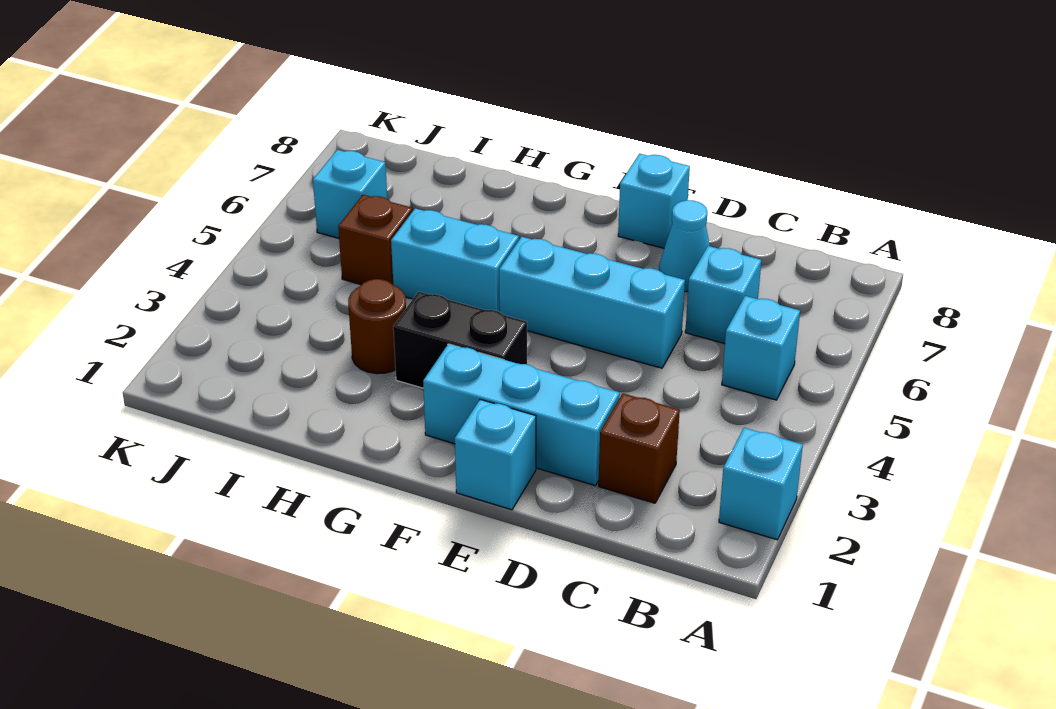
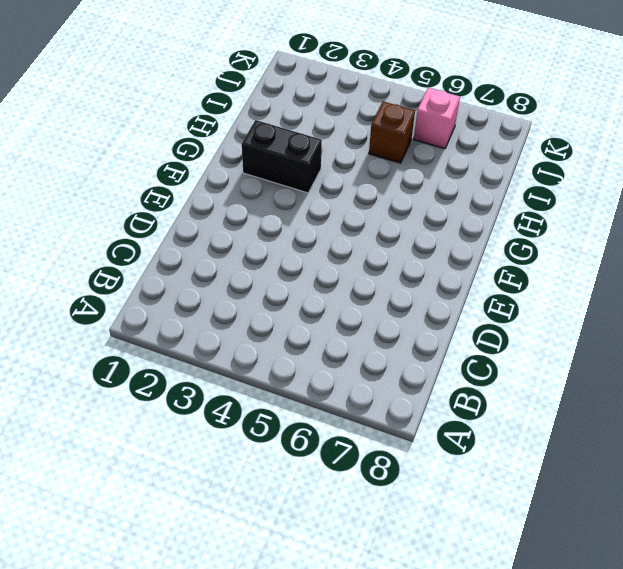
black 1x2 brick [242,120,322,193] -> black 1x2 brick turned to [393,291,527,388]
pink 1x1 brick [414,88,460,149] -> cyan 1x1 brick [313,150,387,238]
none -> cyan 1x1 brick [719,428,803,540]
none -> cyan 1x1 brick [722,296,800,400]
none -> brown 1x1 brick [599,394,680,503]

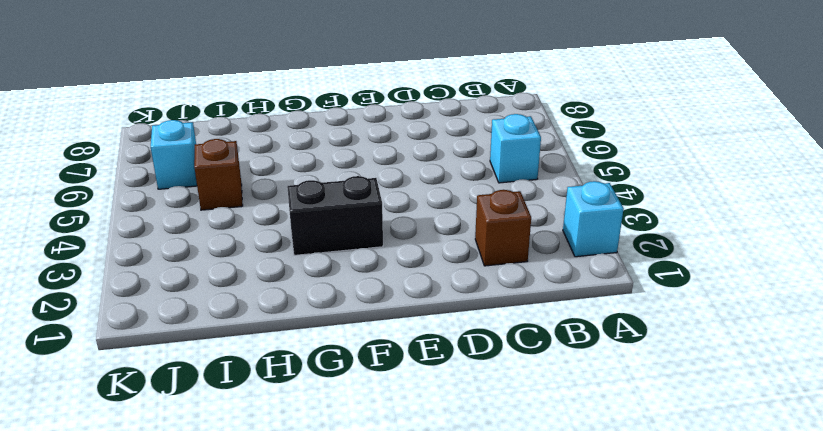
none -> cyan 1x1 brick [685,246,761,344]
none -> cyan 1x3 brick [423,344,620,486]
none -> cyan 1x3 brick [499,237,685,368]

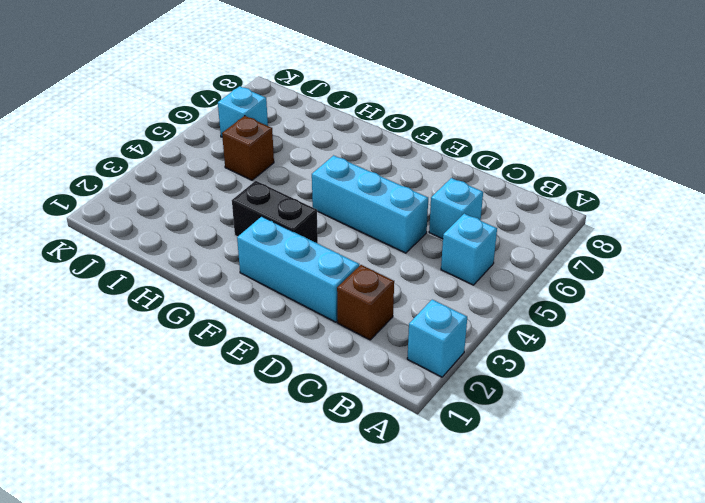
none -> cyan 1x1 cone [659,200,710,292]
none -> cyan 1x1 brick [455,399,536,510]
none -> cyan 1x1 brick [618,154,690,248]

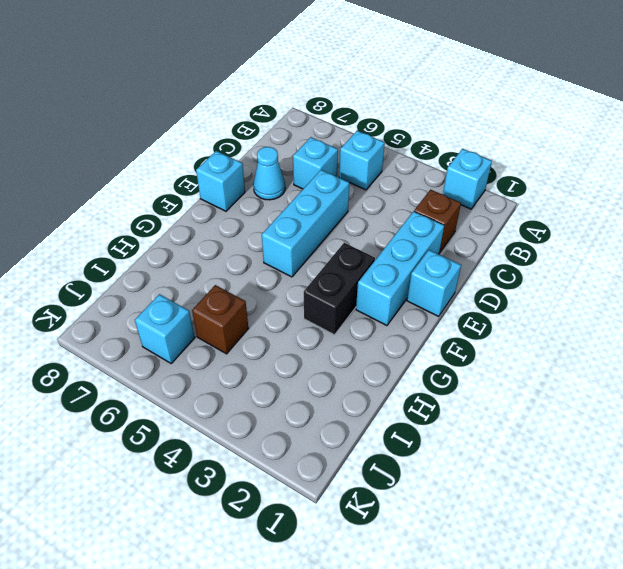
none -> cyan 1x2 brick [391,208,519,312]
none -> brown 1x1 round brick [348,279,406,374]

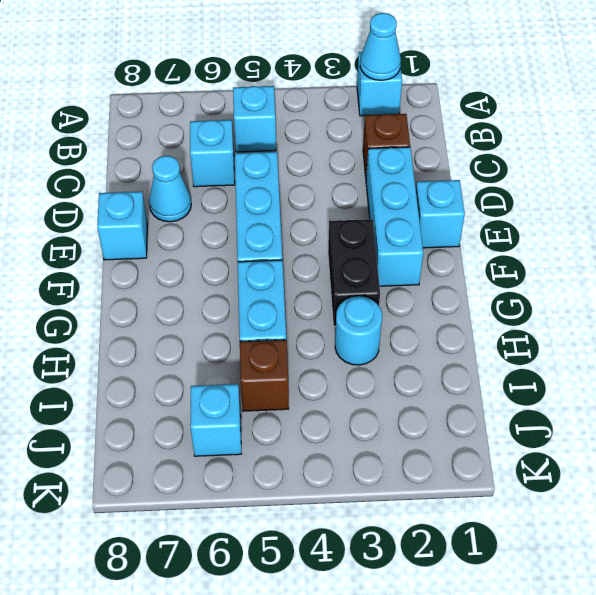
cyan 1x1 cone [360,13,401,80] -> none
cyan 1x1 round brick [335,296,382,365] -> brown 1x1 round brick [348,279,406,374]

